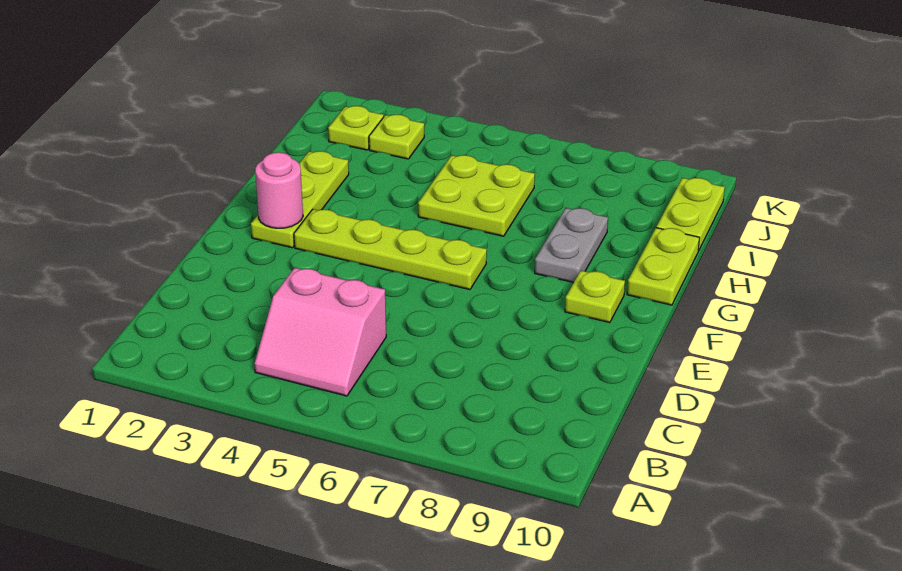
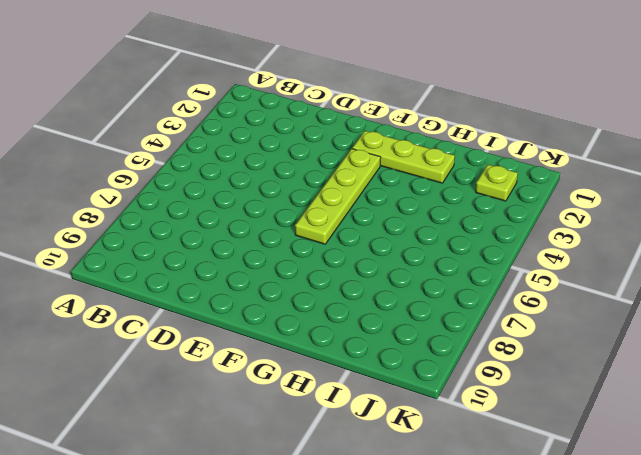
none -> pink 2x2 slope [254,268,386,396]
none -> lime 1x1 plate [565,271,625,323]

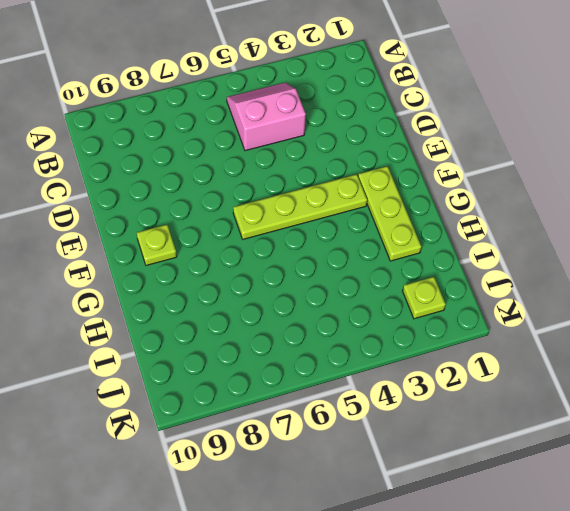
none -> grey 1x2 plate [535,208,608,283]
none -> lime 1x2 plate [627,228,699,305]

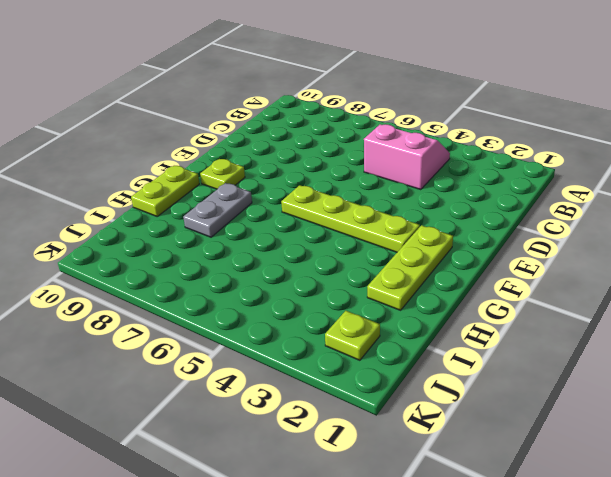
none -> lime 2x2 plate [418,155,535,236]
none -> lime 1x2 plate [656,178,725,251]

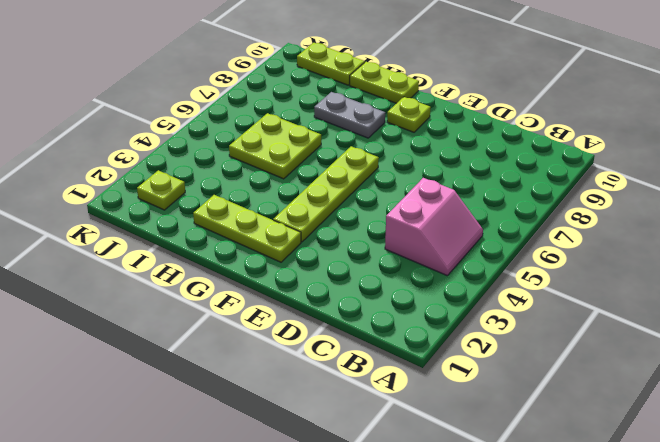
none -> lime 1x1 plate [369,114,424,159]
none -> pink 1x1 round brick [255,152,303,228]

